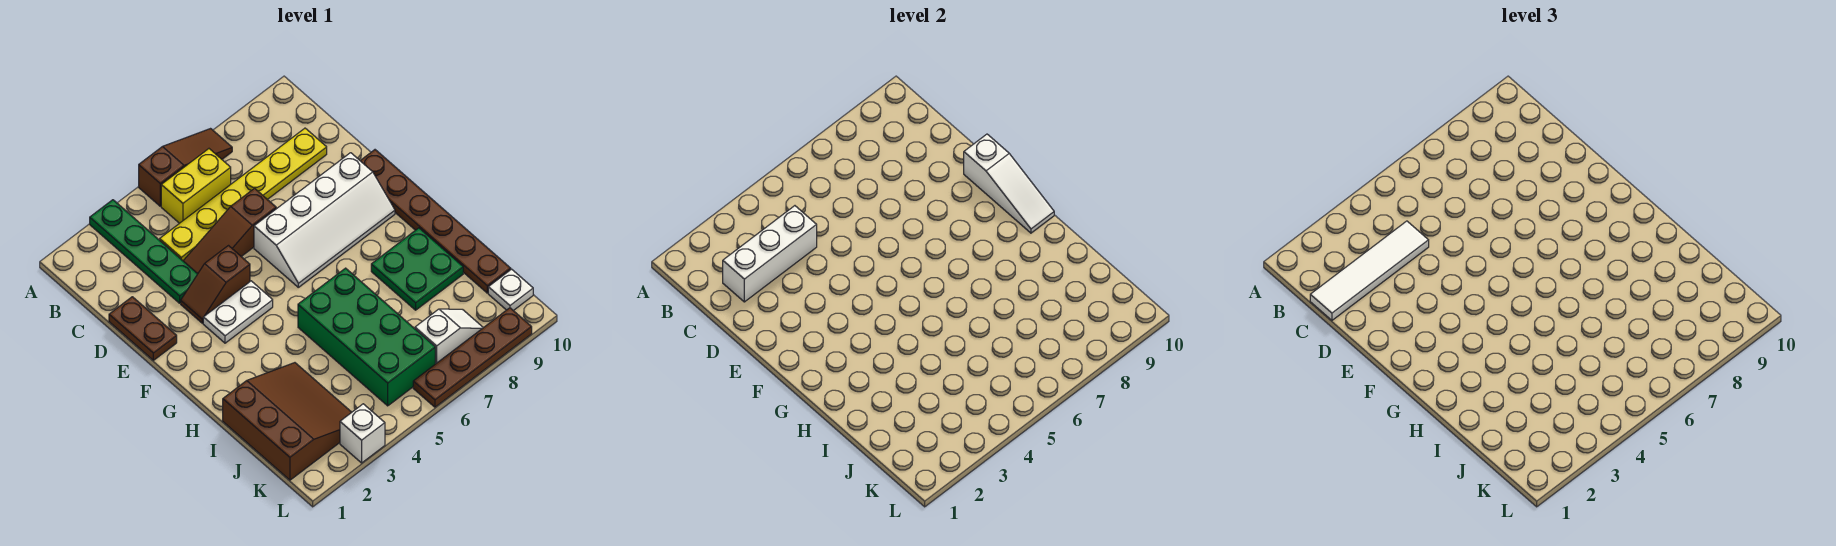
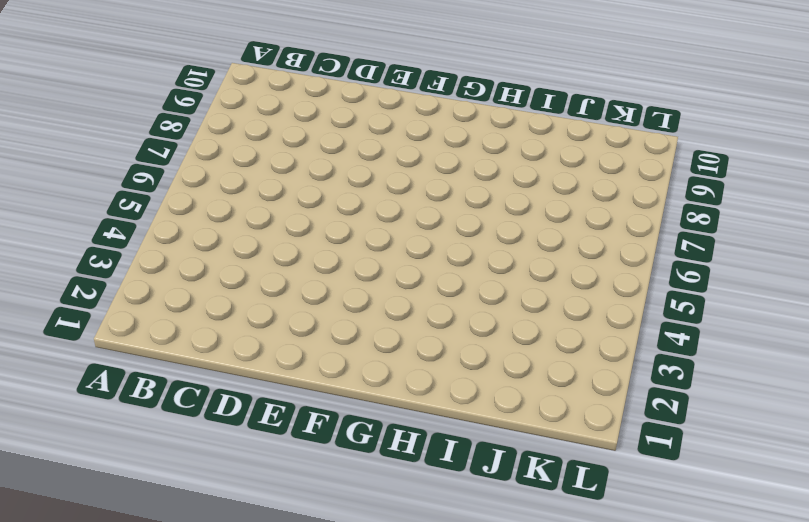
none -> green 1x4 plate [90,200,197,303]
none -> brown 1x3 slope [139,129,232,206]
none -> yellow 1x2 brick [161,149,231,223]

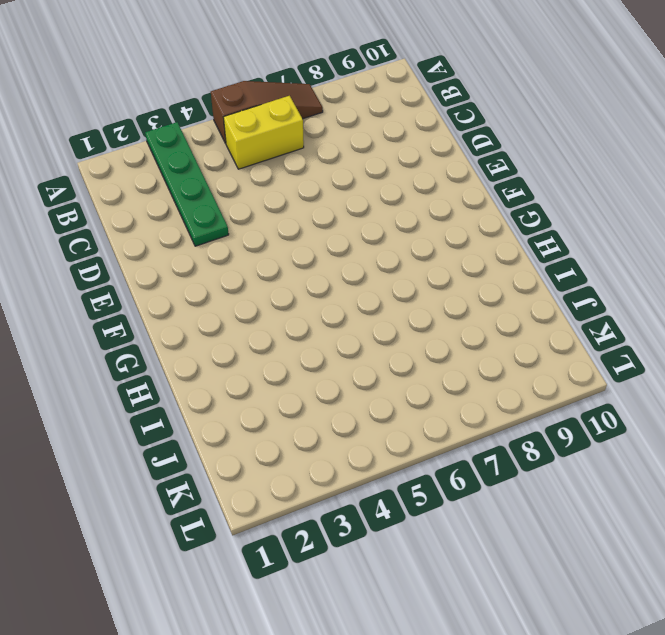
none -> yellow 1x6 plate [160,128,327,261]
none -> brown 1x2 plate [109,297,177,360]
none -> brown 1x3 slope [183,188,276,274]

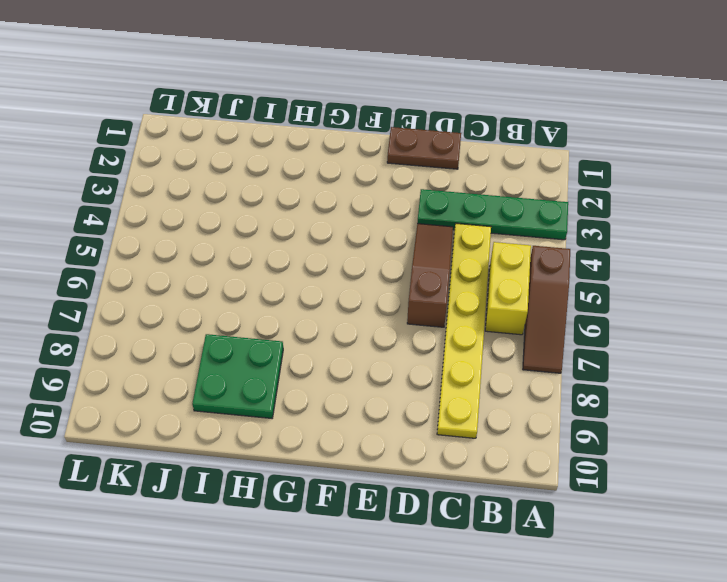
none -> brown 1x2 slope [181,246,250,323]
none -> white 2x4 slope [254,153,395,287]
none -> brown 1x6 plate [360,150,511,293]

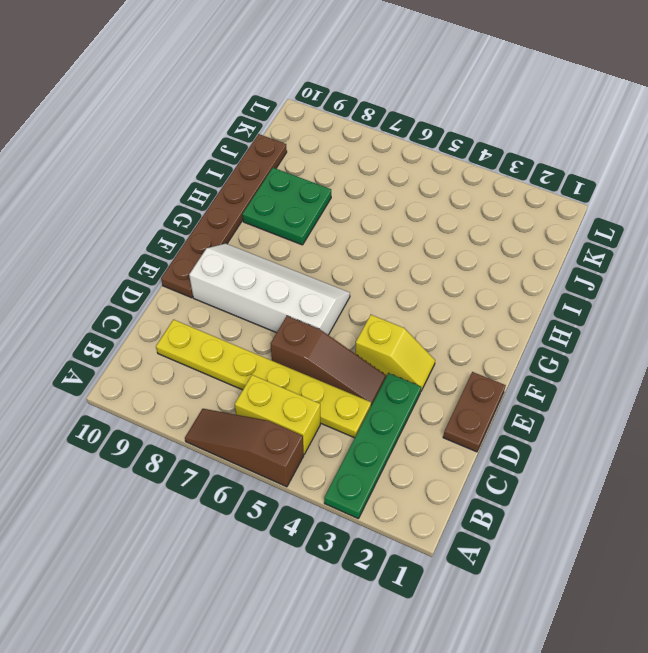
yellow 1x2 slope [355,315,435,391] -> brown 1x2 slope [181,246,250,323]
none -> white 1x2 plate [203,281,273,343]
none -> green 2x4 brick [298,268,435,406]
none -> brown 3x3 slope [223,363,352,480]

